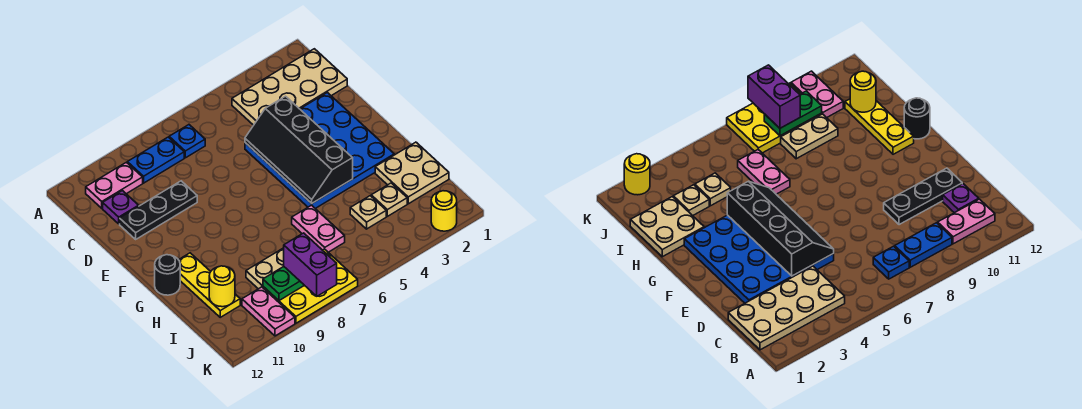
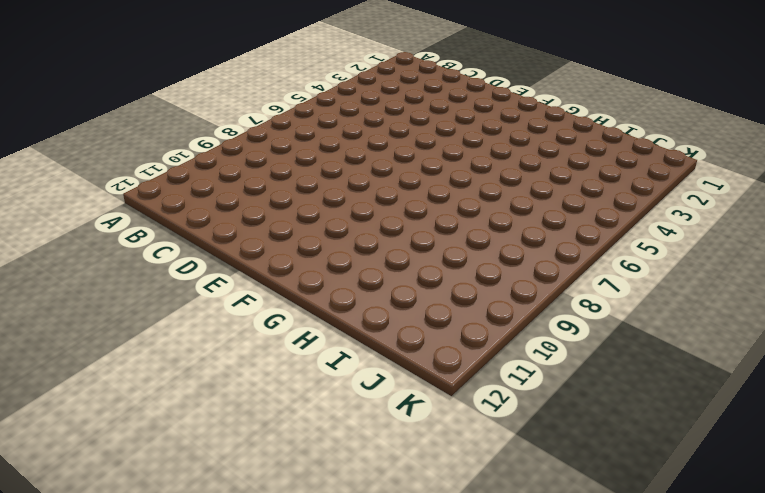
none -> tan 2x4 plate [232,49,347,125]
none -> blue 1x1 plate [169,125,205,158]
none -> blue 1x2 plate [127,137,184,183]

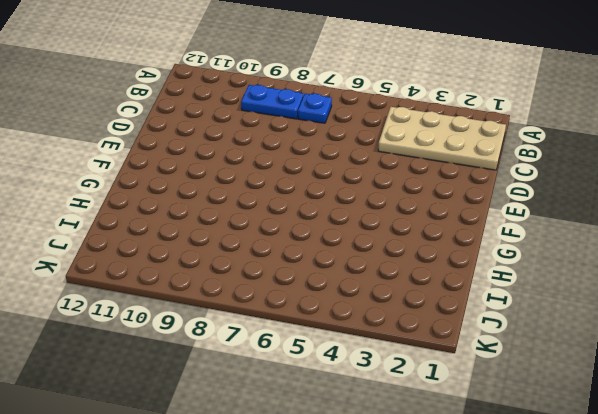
none -> pink 1x2 plate [86,162,143,208]
none -> purple 1x1 plate [103,191,139,224]
none -> blue 4x4 plate [245,92,394,209]

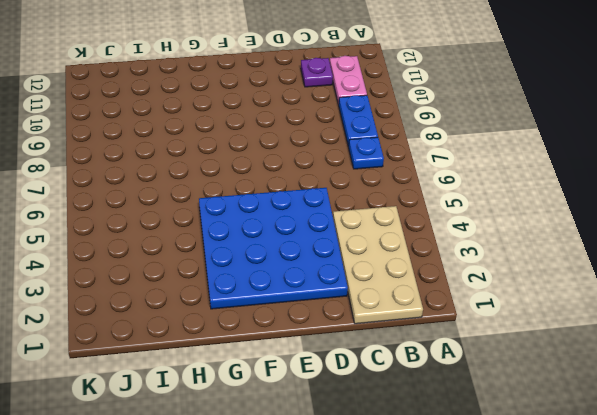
none -> black 1x3 plate [120,181,197,239]
none -> yellow 1x3 plate [179,253,240,317]
none -> black 1x1 round brick [155,255,180,295]

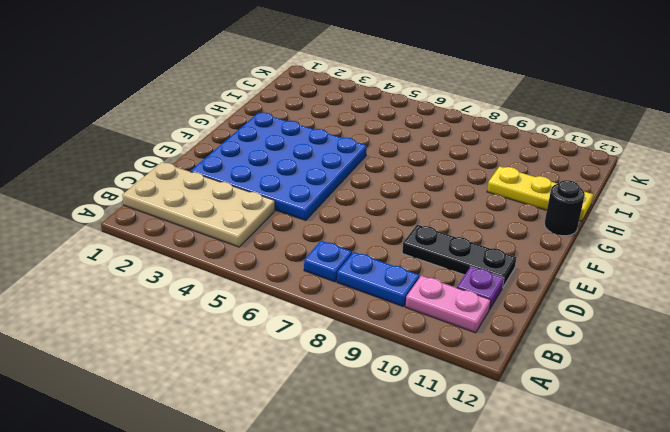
yellow 1x3 plate [487,166,593,221] -> yellow 1x3 plate turned to [179,253,240,317]
none -> tan 2x2 plate [375,142,449,204]
none -> pink 1x2 plate [292,205,345,252]
none -> tan 1x1 plate [371,183,407,216]

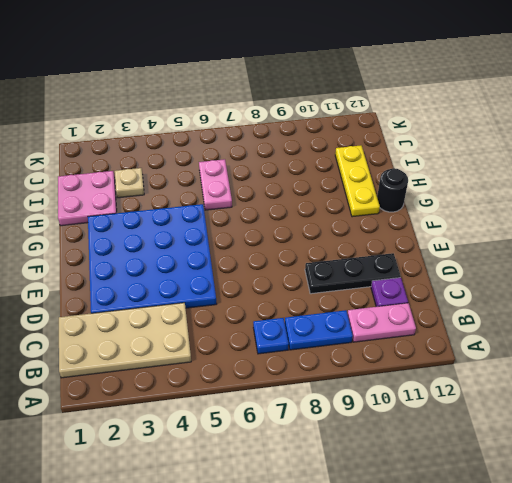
pink 2x2 plate [58,171,117,226] -> tan 2x2 plate [375,142,449,204]
none -> tan 1x1 plate [350,196,386,229]
none -> tan 1x2 plate [246,248,284,289]
none -> yellow 2x3 plate [263,249,358,323]

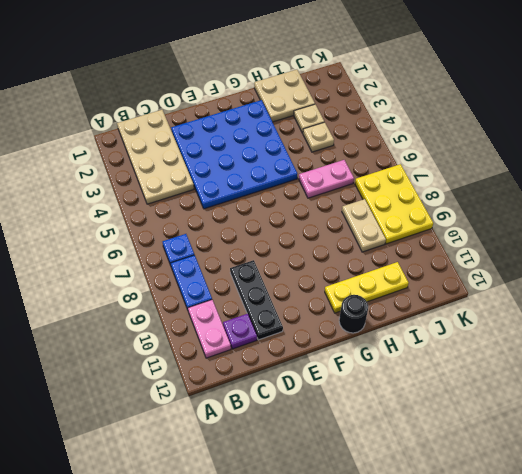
none -> pink 1x2 plate [242,287,295,336]
none -> yellow 1x1 round brick [431,191,457,231]
none -> black 2x4 slope [245,96,353,203]

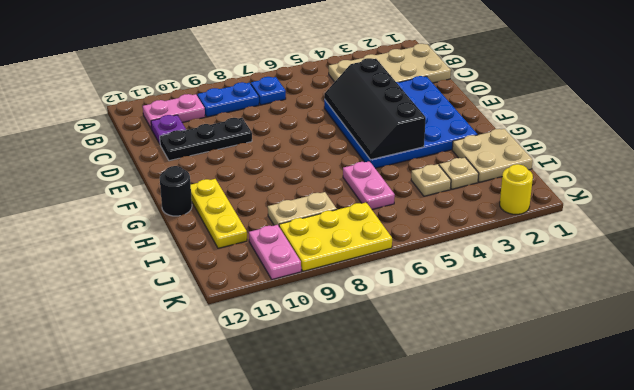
none -> yellow 1x1 round brick [209,266,235,307]
none -> green 1x2 plate [263,267,304,301]
none -> purple 1x2 brick [284,233,337,296]

